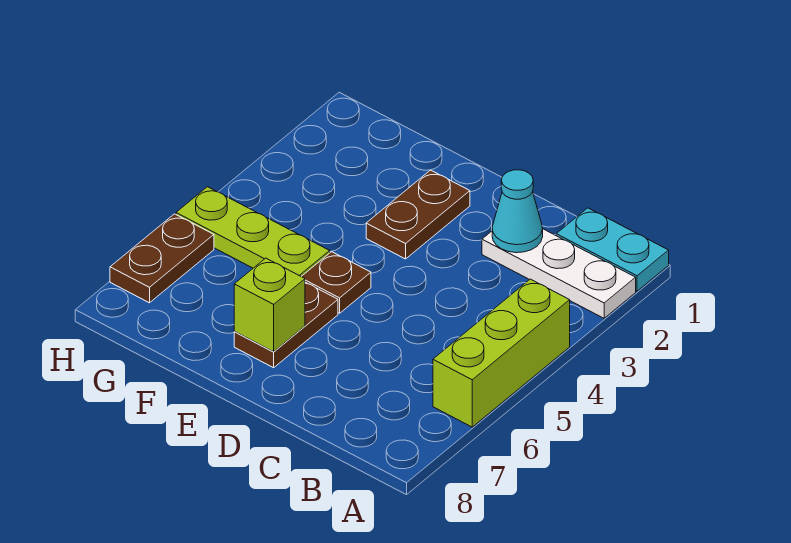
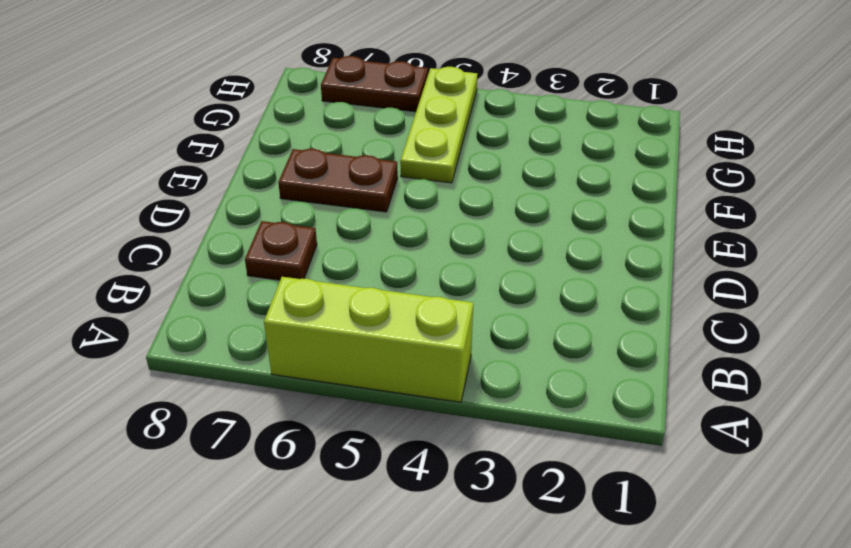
brown 1x1 plate [245,221,317,280] -> brown 1x1 plate moved to [301,252,371,313]
none -> cyan 1x2 plate [556,208,669,291]
none -> white 1x3 plate [482,229,636,318]

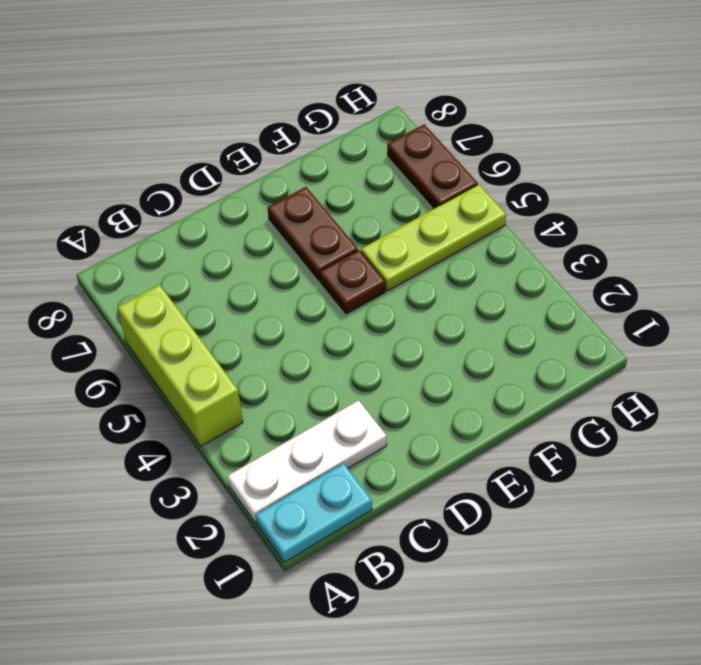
none -> brown 1x2 plate [366,170,470,259]
none -> cyan 1x1 cone [492,170,543,253]

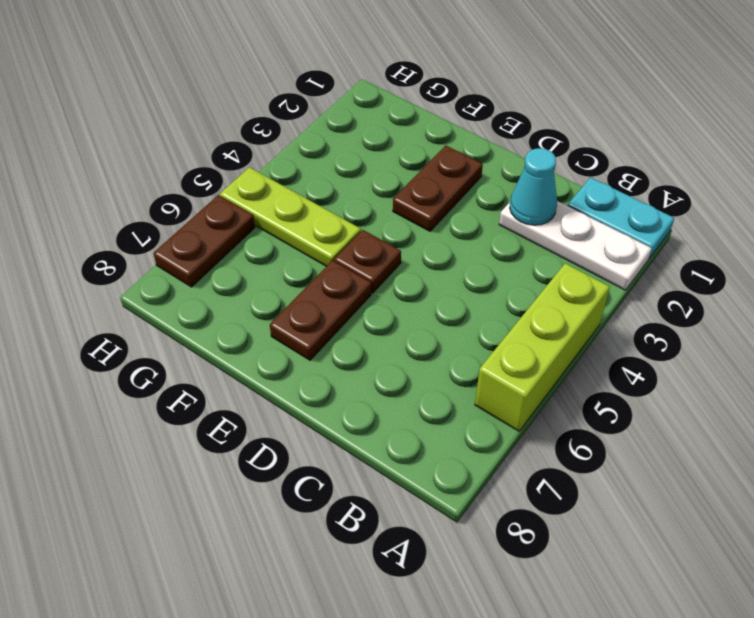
none -> lime 1x1 brick [234,258,305,352]

